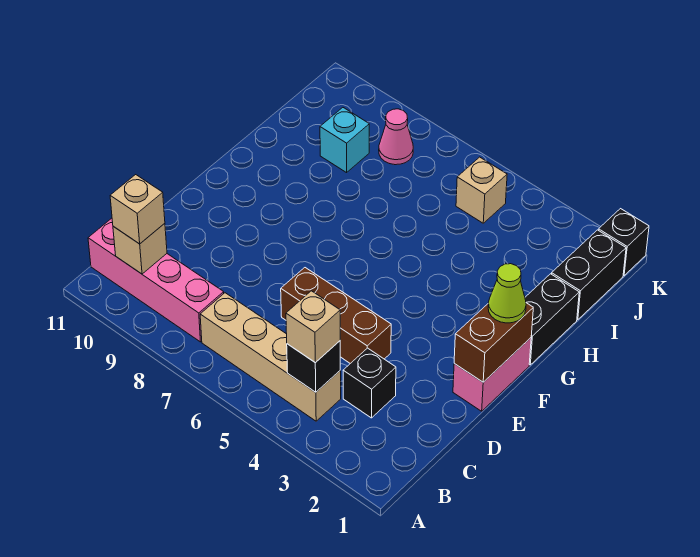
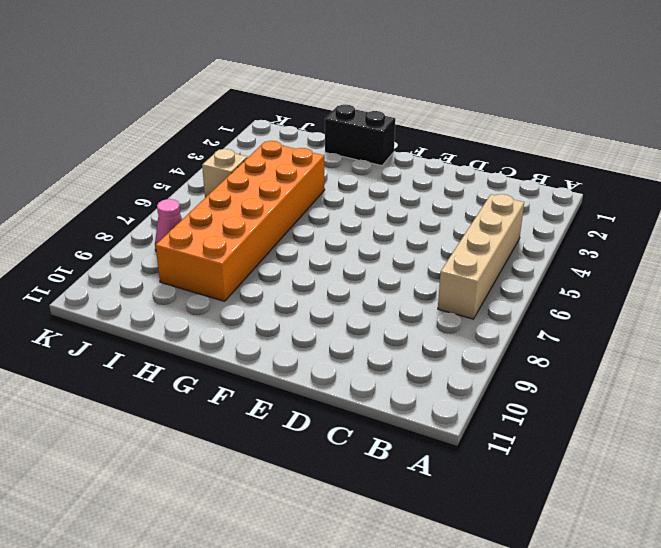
orange 2x6 brick [155,141,325,301] -> cyan 1x1 brick [320,108,369,173]
none -> pink 1x4 brick [88,218,224,342]
none -> black 1x1 brick [343,348,396,418]
none -> brown 1x3 brick [281,268,391,363]

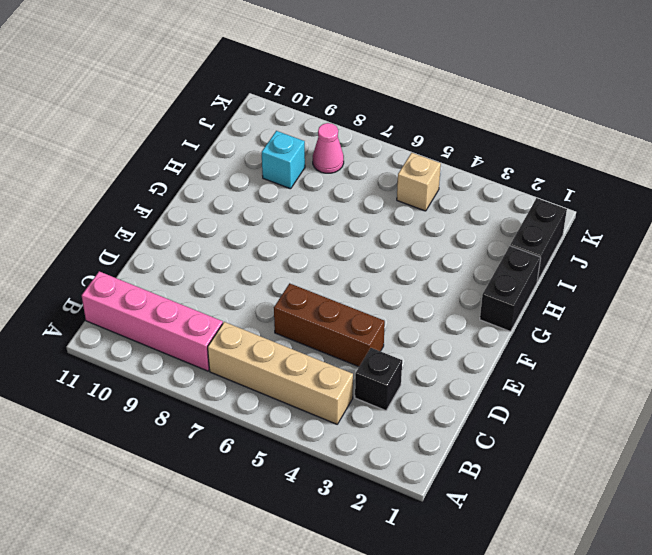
none -> pink 1x2 brick [453,338,531,411]
none -> black 1x1 brick [598,209,649,276]
none -> black 1x1 brick [287,341,340,392]

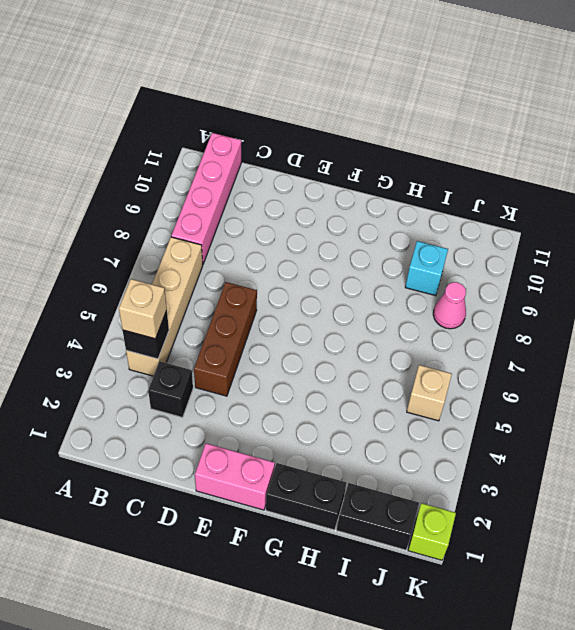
lime 1x1 brick [408,503,456,560] -> black 1x1 brick [598,209,649,276]
none -> tan 1x1 brick [113,223,167,274]
none -> brown 1x2 brick [454,303,533,382]
none -> tan 1x1 brick [110,175,165,244]

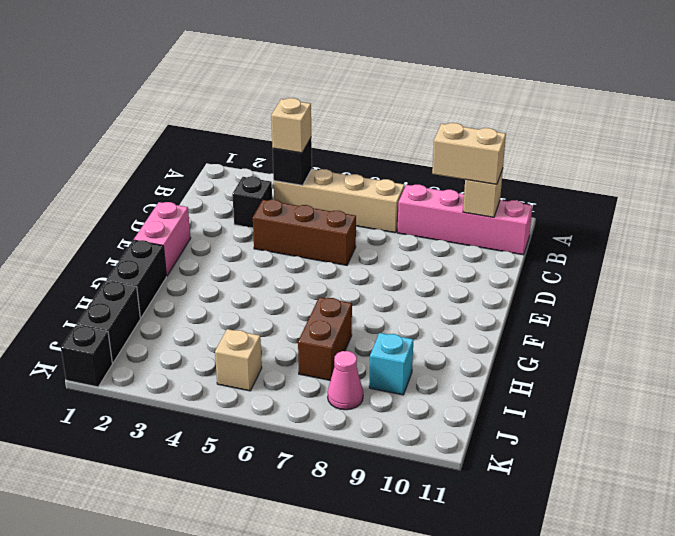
tan 1x2 brick [432,123,506,184] -> tan 1x1 brick [110,175,165,244]
brown 1x2 brick [298,297,352,381] -> brown 1x2 brick moved to [454,303,533,382]
none -> lime 1x1 cone [488,264,526,323]

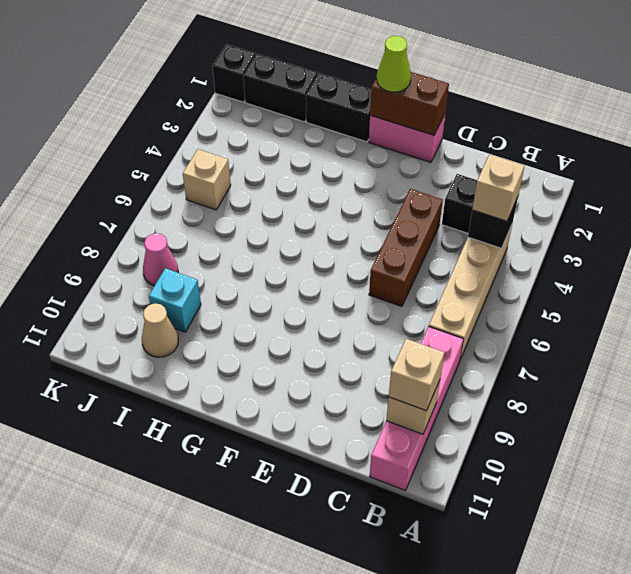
tan 1x1 cone [142,303,178,357] -> none

